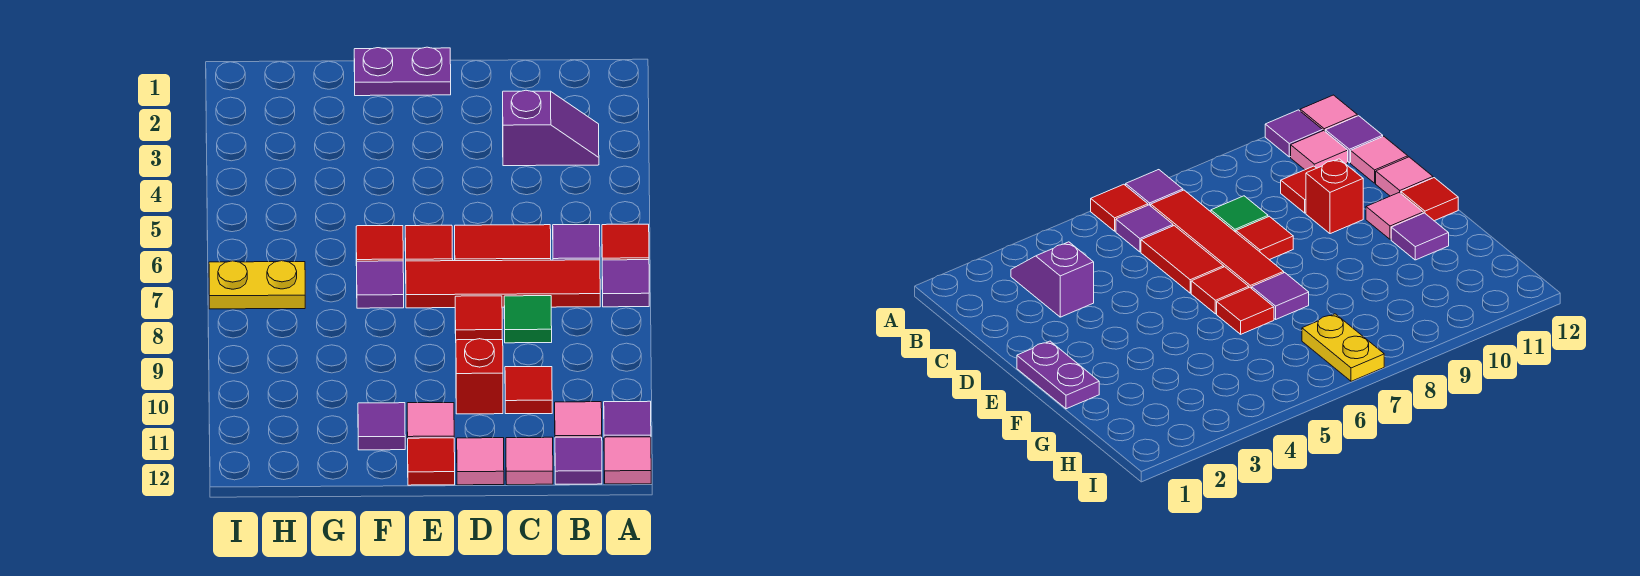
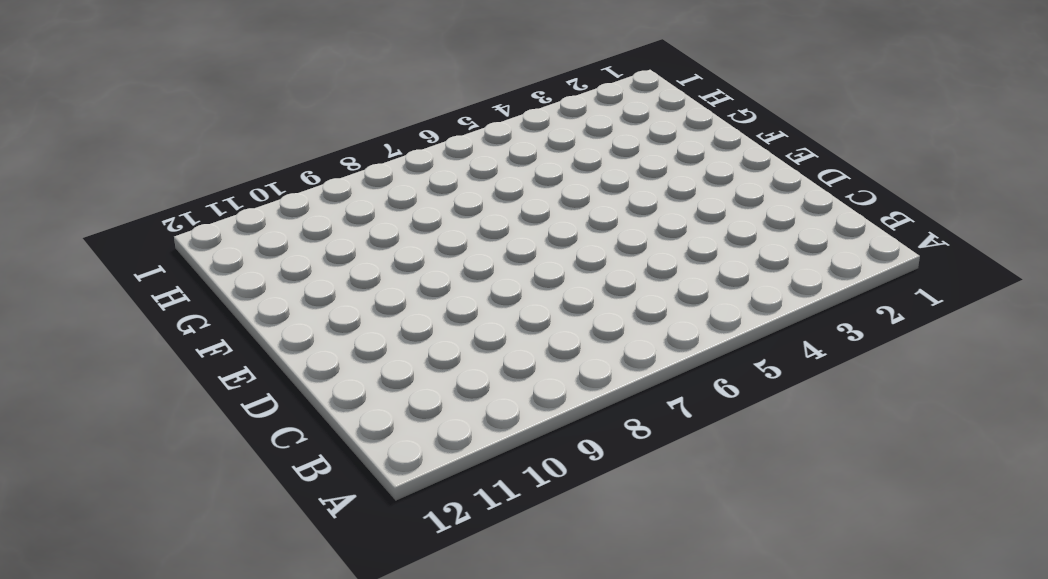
none -> red 1x1 tile [602,224,649,260]
none -> purple 1x1 tile [602,260,649,307]
none -> purple 1x1 tile [604,401,651,437]

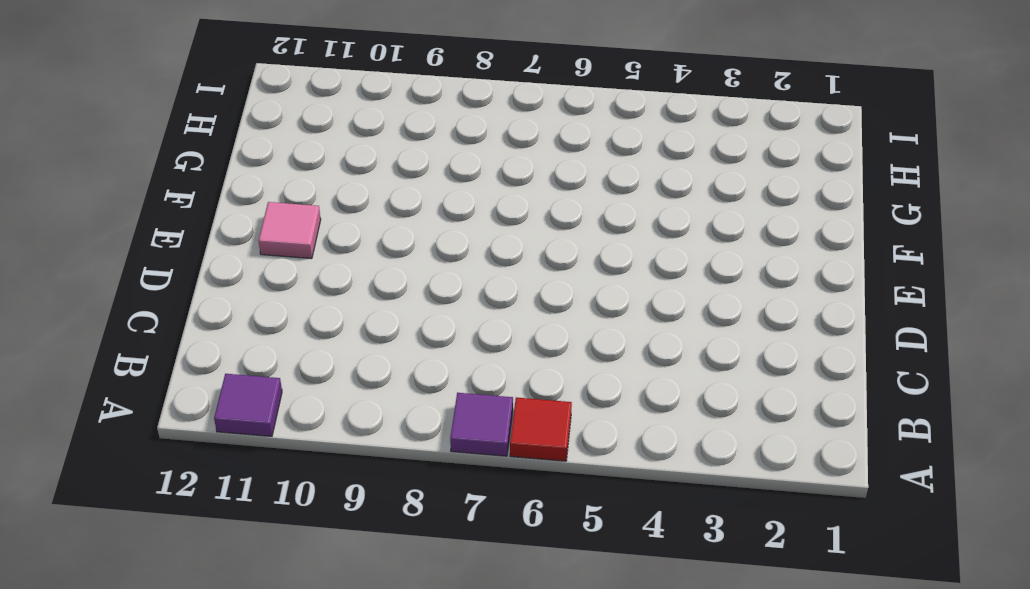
none -> pink 1x1 tile [604,437,651,484]
none -> purple 1x2 slope [503,90,599,166]
none -> purple 1x1 tile [553,225,600,260]

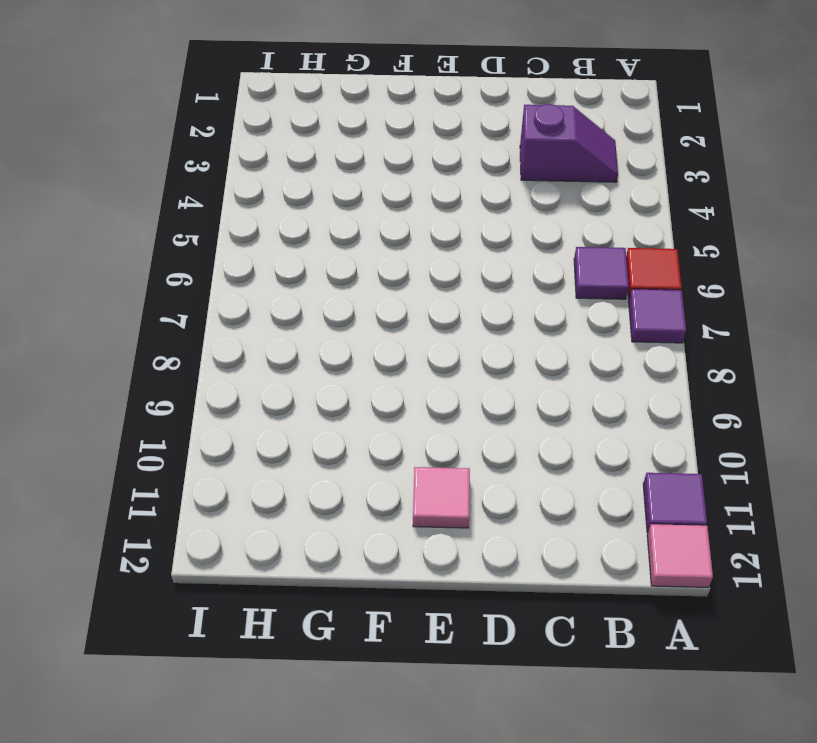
none -> red 1x4 tile [406,260,600,308]
none -> pink 1x1 tile [555,402,602,437]
none -> purple 1x1 tile [555,437,602,484]

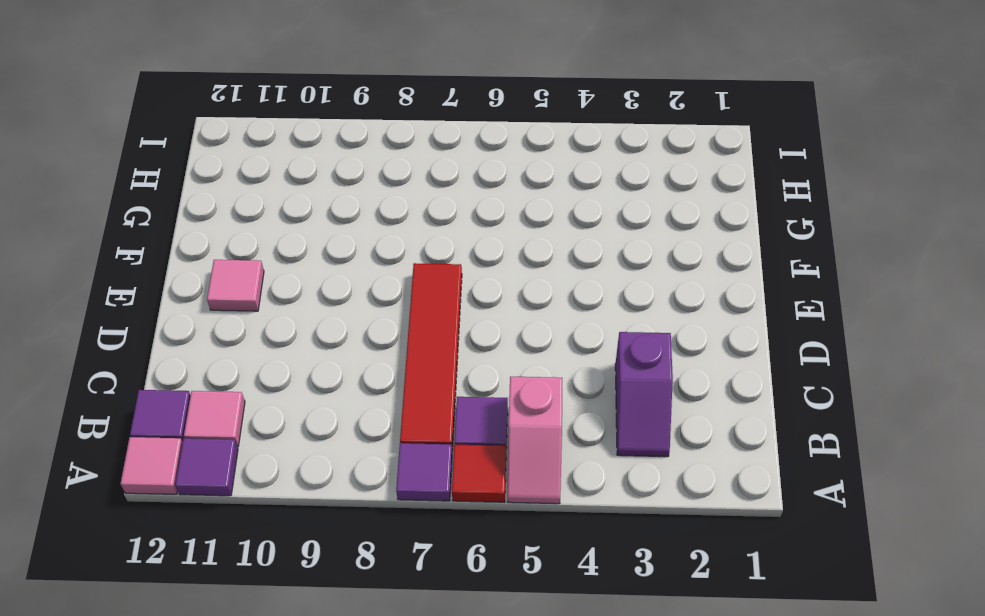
pink 1x2 slope [507,377,562,504] -> none
none -> red 1x2 tile [455,225,551,261]
none -> green 1x1 tile [504,296,552,343]
none -> red 1x1 tile [505,367,552,414]

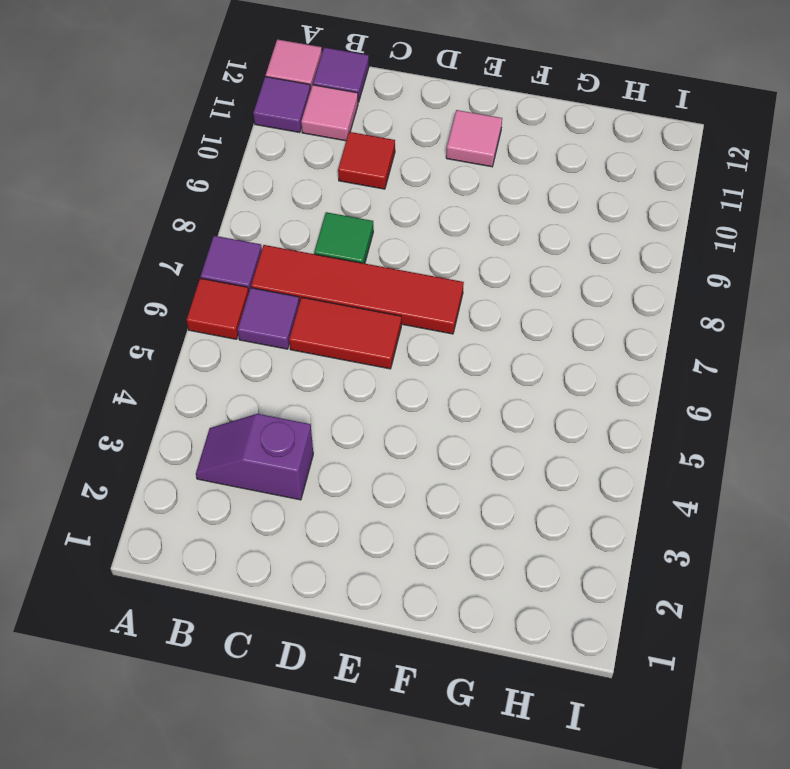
none -> pink 1x1 tile [506,437,553,485]
none -> red 1x1 tile [455,296,502,340]
none -> red 1x1 brick [456,339,503,414]

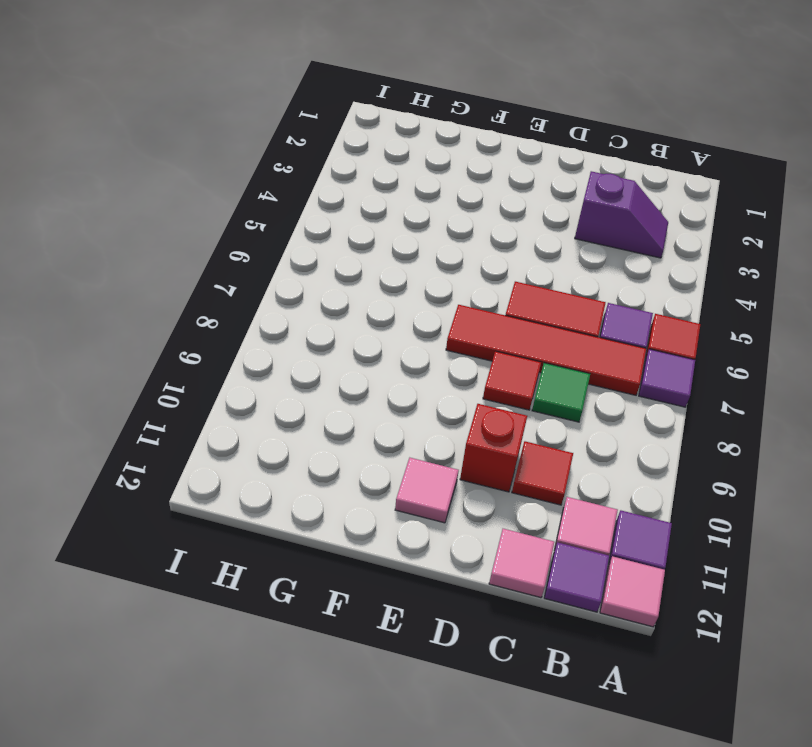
none -> pink 1x1 tile [457,438,504,485]
none -> purple 1x2 plate [354,47,451,96]
none -> red 1x1 tile [405,225,453,261]

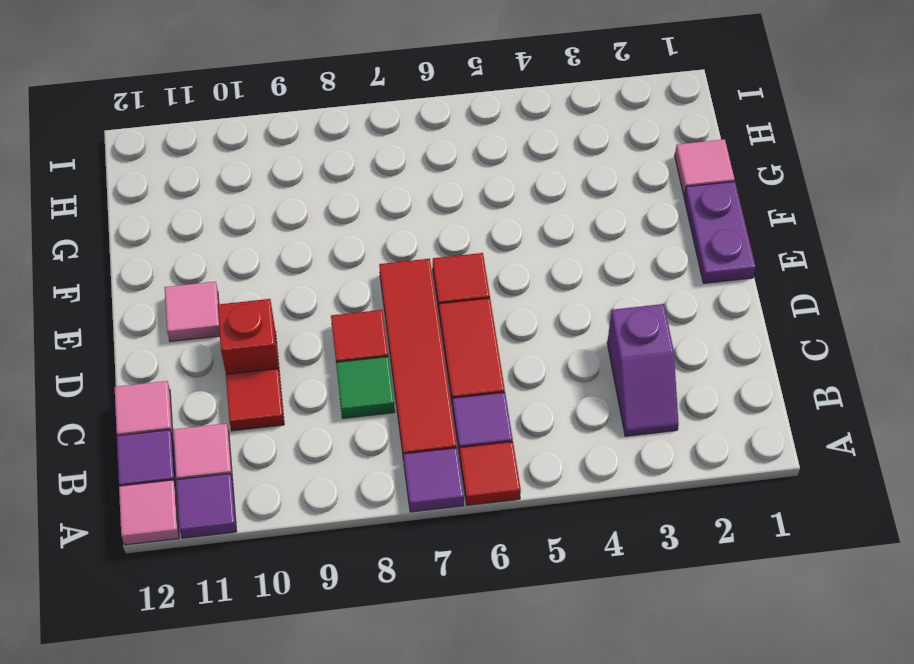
pink 1x1 tile [675,139,735,196] -> pink 1x1 tile moved to [457,438,504,485]
none -> red 1x1 tile [408,438,455,485]
none -> red 1x1 tile [356,226,403,266]
none -> purple 1x1 tile [357,261,404,308]

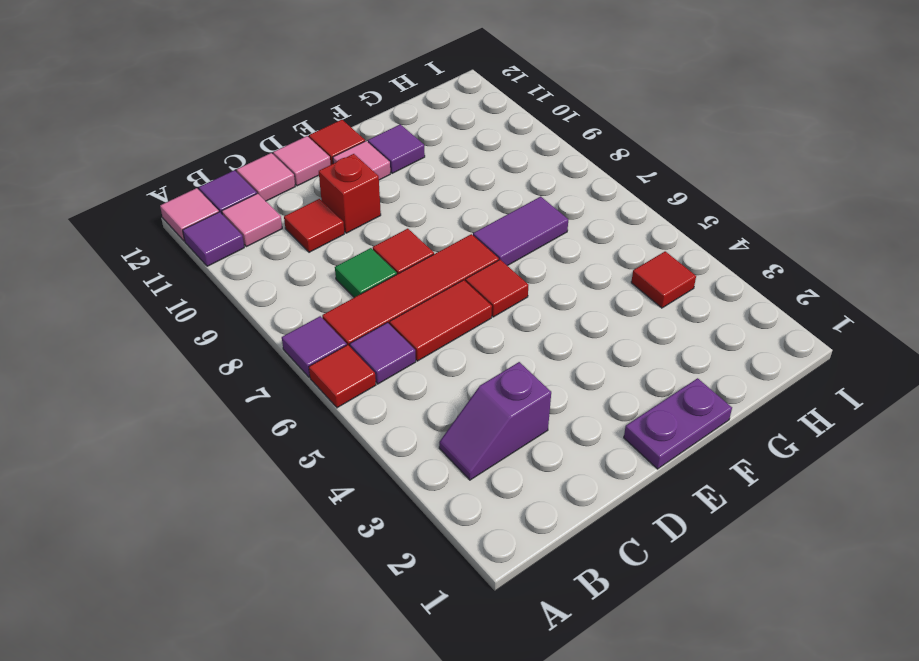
purple 1x2 tile [473,197,568,266] -> purple 1x1 tile [357,261,404,308]
red 1x1 tile [631,251,696,308] -> red 1x1 tile moved to [356,226,403,266]
none -> yellow 1x2 plate [209,261,305,309]

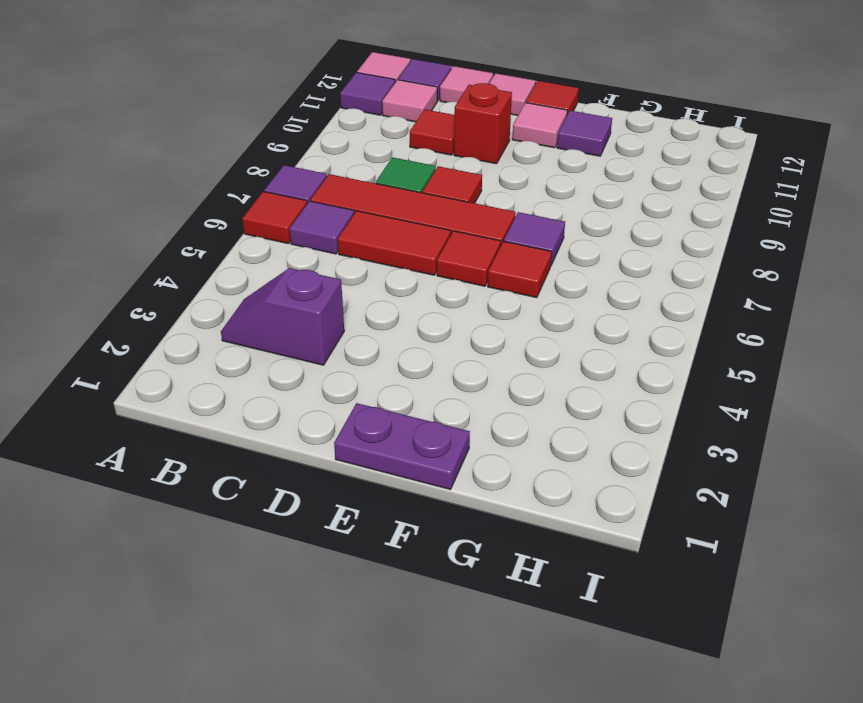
none -> yellow 1x2 plate [209,261,305,309]

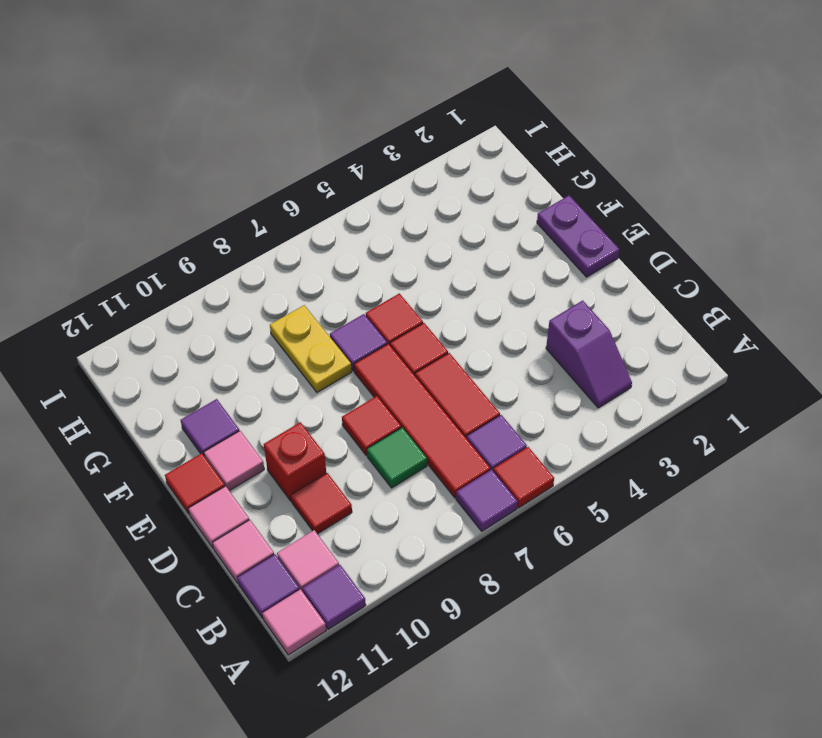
yellow 1x2 plate [270,305,352,392] -> yellow 1x2 plate moved to [209,261,305,309]

